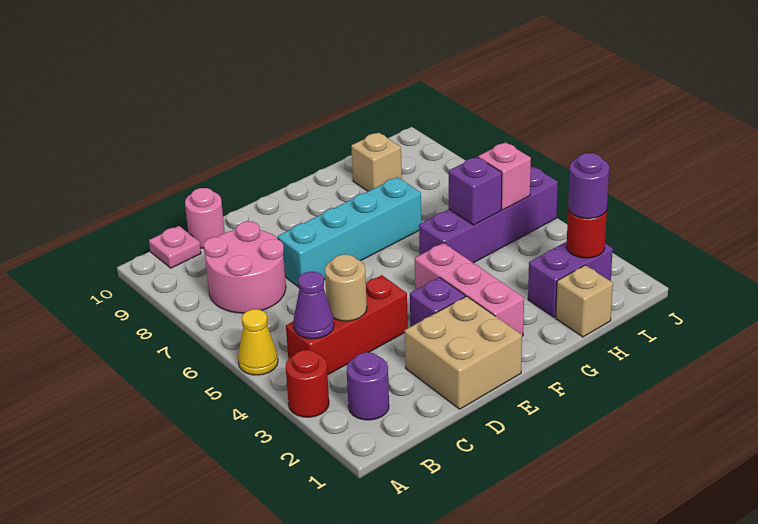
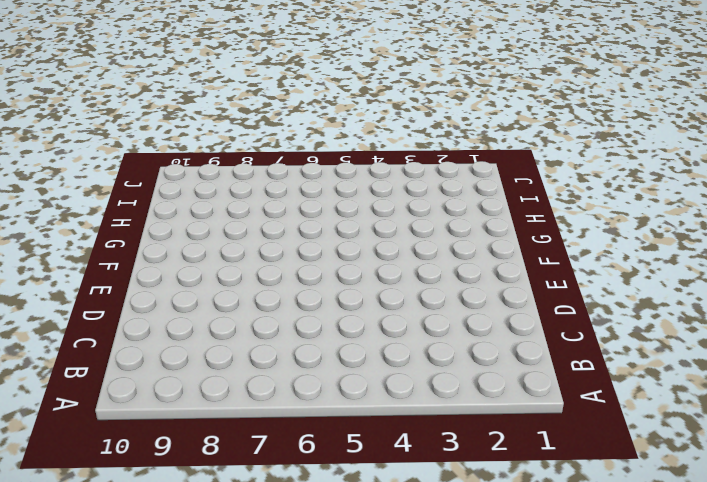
none -> red 1x1 round brick [286,350,329,417]
none -> yellow 1x1 cone [238,309,278,375]
none -> purple 1x1 round brick [347,352,389,420]

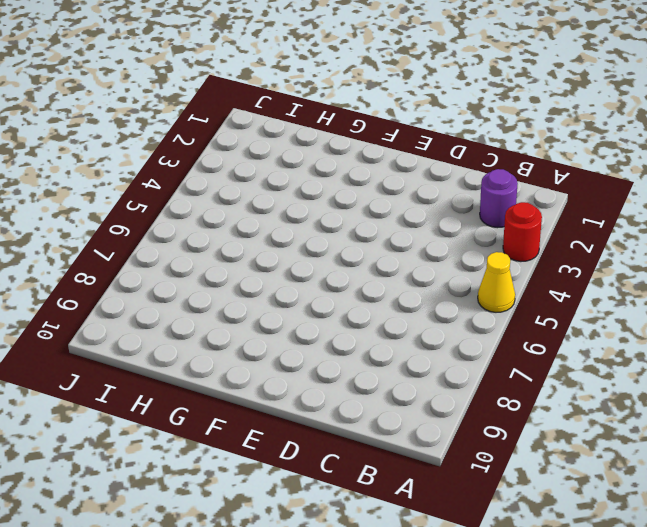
none -> red 1x3 brick [286,275,408,375]
none -> pink 2x2 round brick [204,221,286,313]
none -> pink 1x1 plate [149,226,201,268]

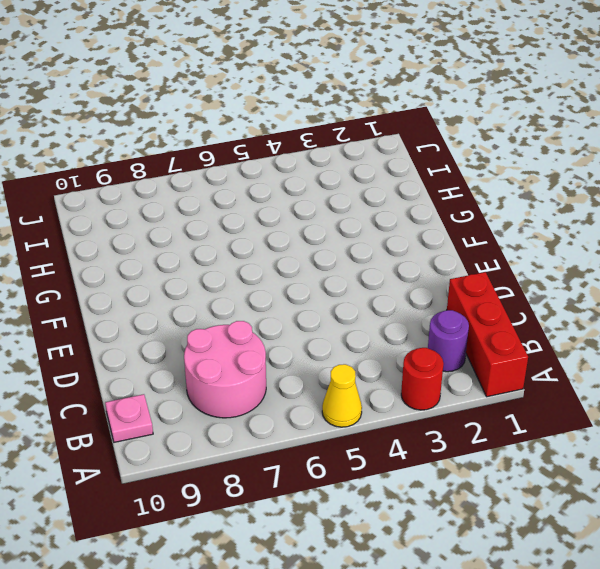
red 1x3 brick [447,272,528,397] -> red 1x3 brick moved to [286,275,408,375]
none -> pink 1x1 round brick [185,188,225,248]
none -> tan 2x2 brick [405,296,522,409]
none -> cyan 1x4 brick [277,177,421,287]

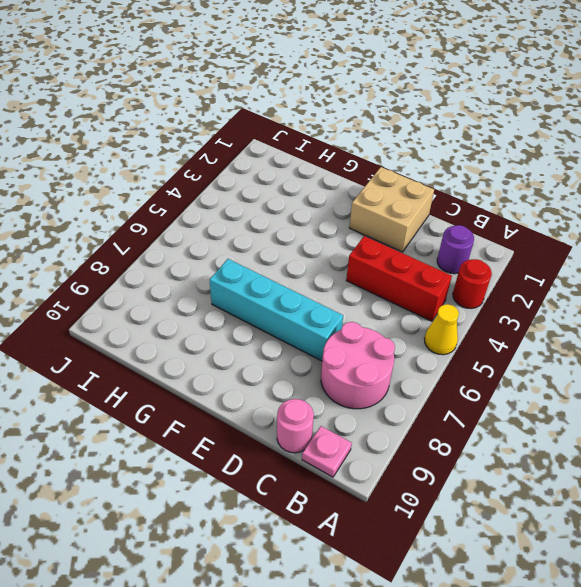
none -> purple 1x1 brick [410,277,465,327]
none -> pink 1x3 brick [415,243,524,336]
none -> purple 1x4 brick [419,166,558,263]

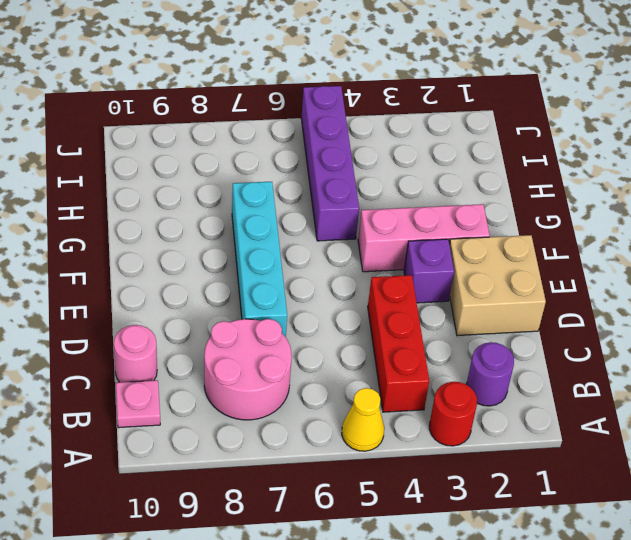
none -> tan 1x1 brick [556,265,613,337]
none -> purple 1x2 brick [528,242,613,318]
none -> tan 1x1 brick [351,132,402,191]

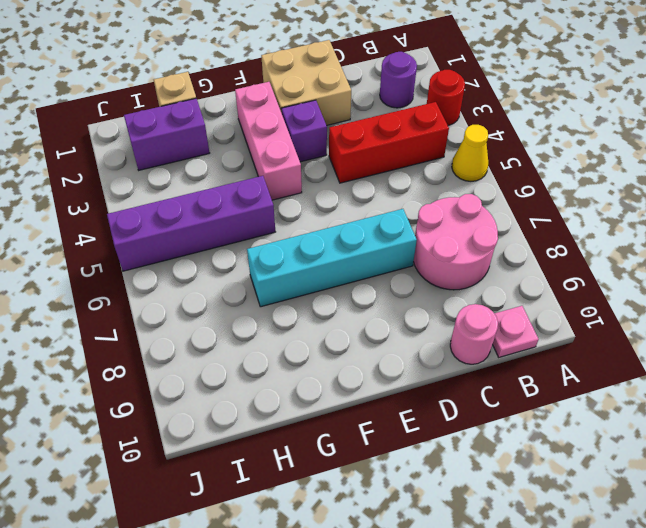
none -> tan 1x1 brick [351,132,402,191]
none -> purple 1x1 cone [293,272,334,339]
none -> tan 1x1 round brick [325,254,367,321]

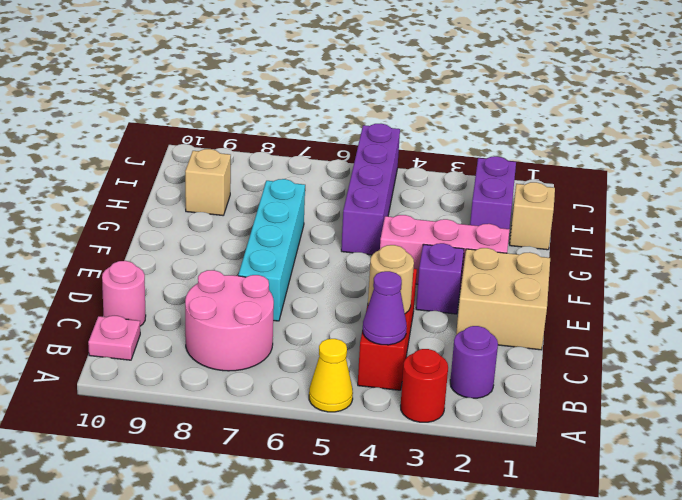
none -> purple 1x1 brick [449,157,502,225]
none -> red 1x1 round brick [567,209,607,258]
none -> pink 1x1 brick [478,142,531,210]

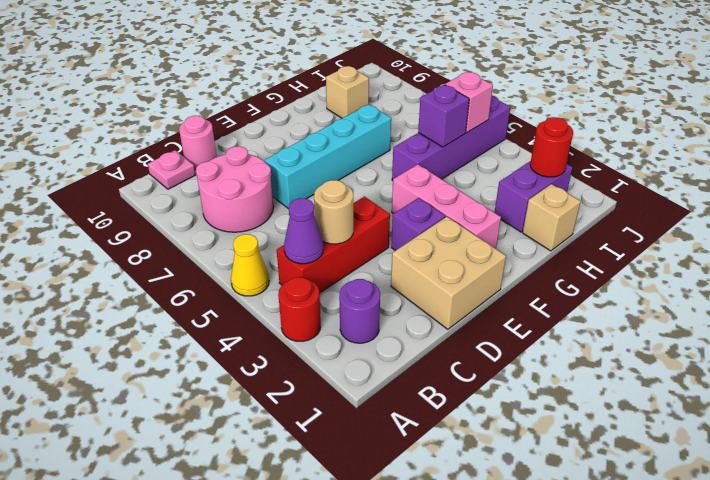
none -> purple 1x1 round brick [568,153,609,219]

